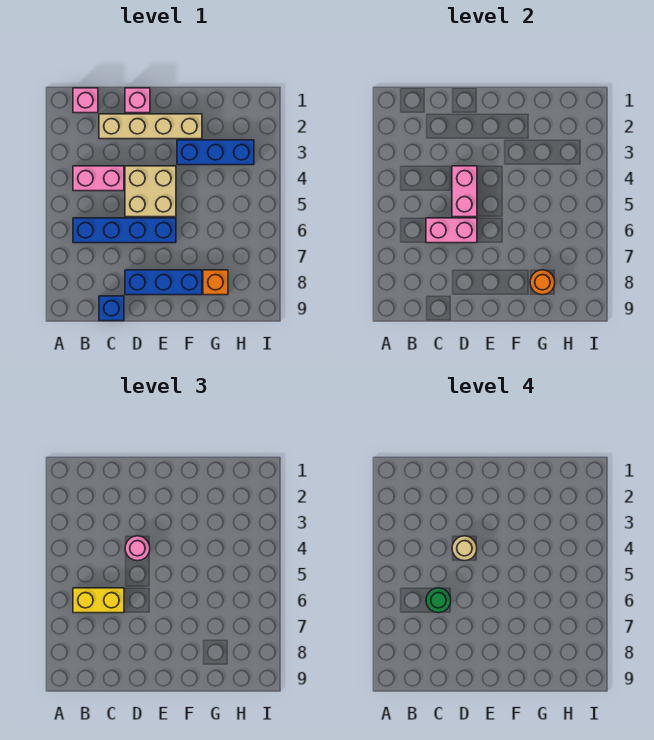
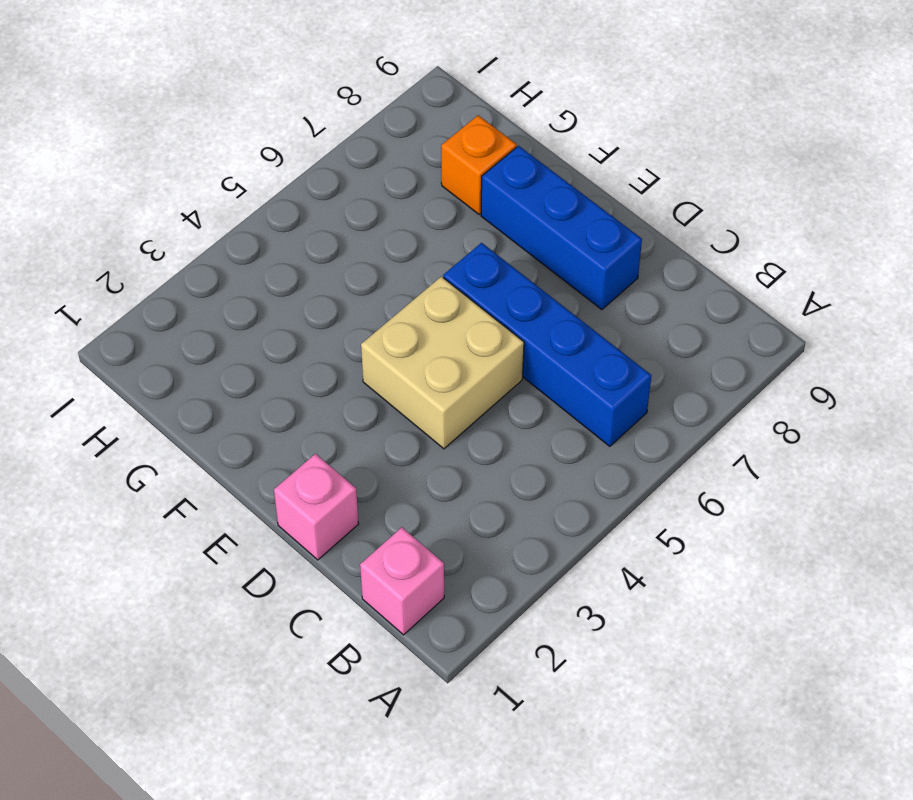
none -> pink 1x2 brick [73,166,124,191]
none -> tan 1x4 brick [99,114,202,139]
none -> blue 1x1 brick [99,296,124,321]

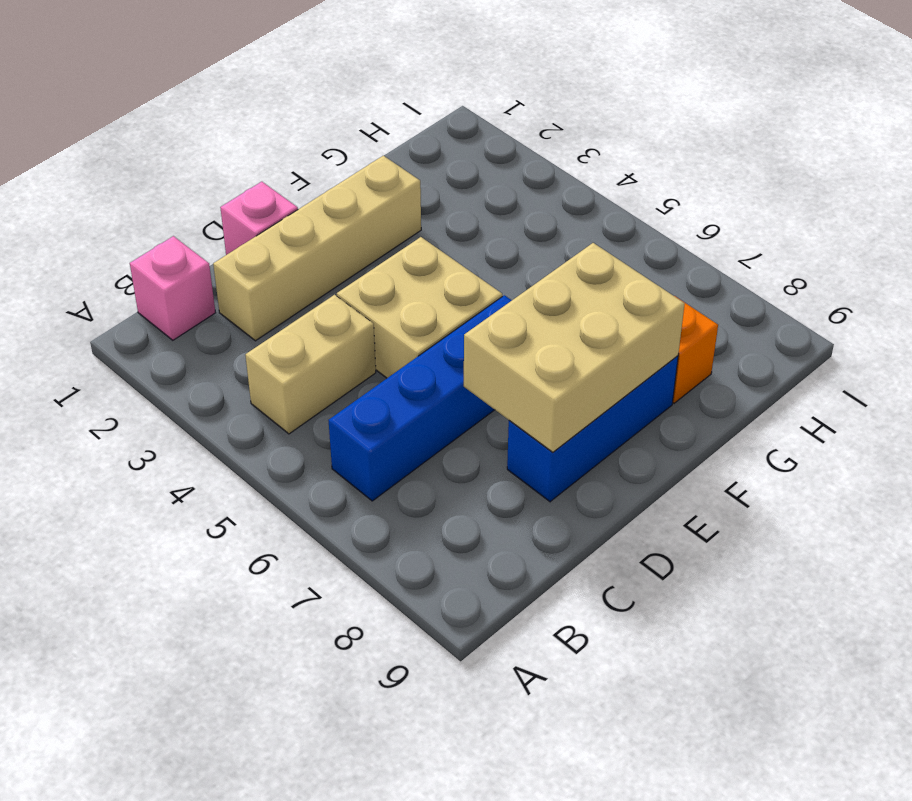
tan 1x2 brick [245,295,376,434] -> pink 1x2 brick [73,166,124,191]
tan 2x3 brick [464,243,685,452] -> none
none -> blue 1x1 brick [99,296,124,321]
none -> blue 1x3 brick [177,140,254,165]
none -> pink 1x2 brick [426,218,477,243]

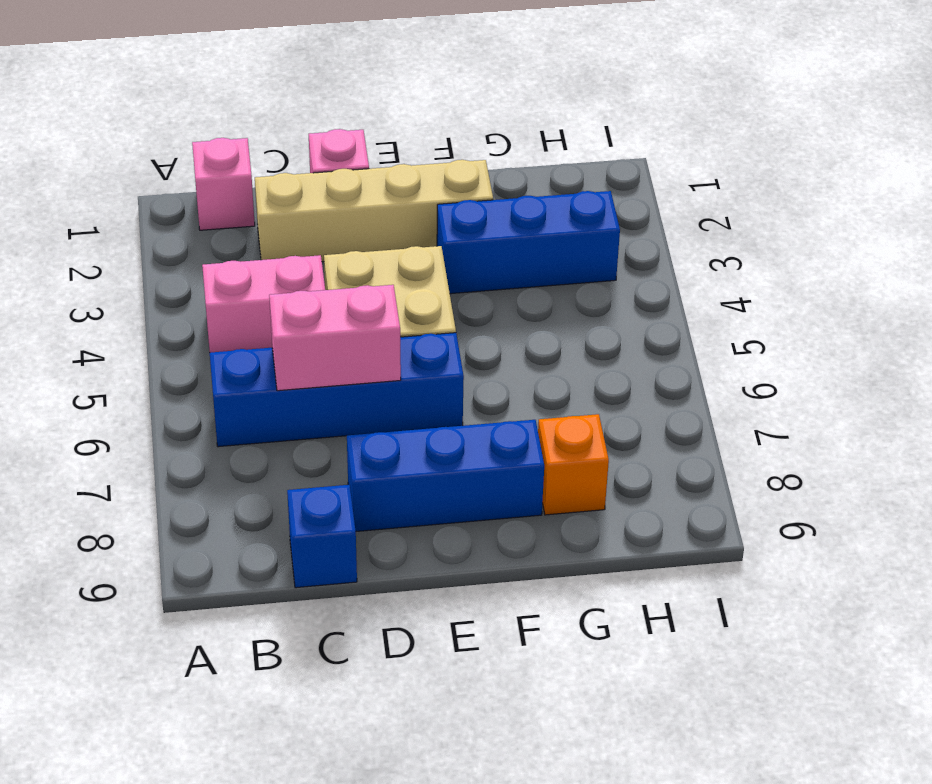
none -> pink 1x2 brick [452,166,477,217]
none -> orange 1x1 round brick [530,270,555,295]
none -> yellow 1x2 brick [73,588,124,613]

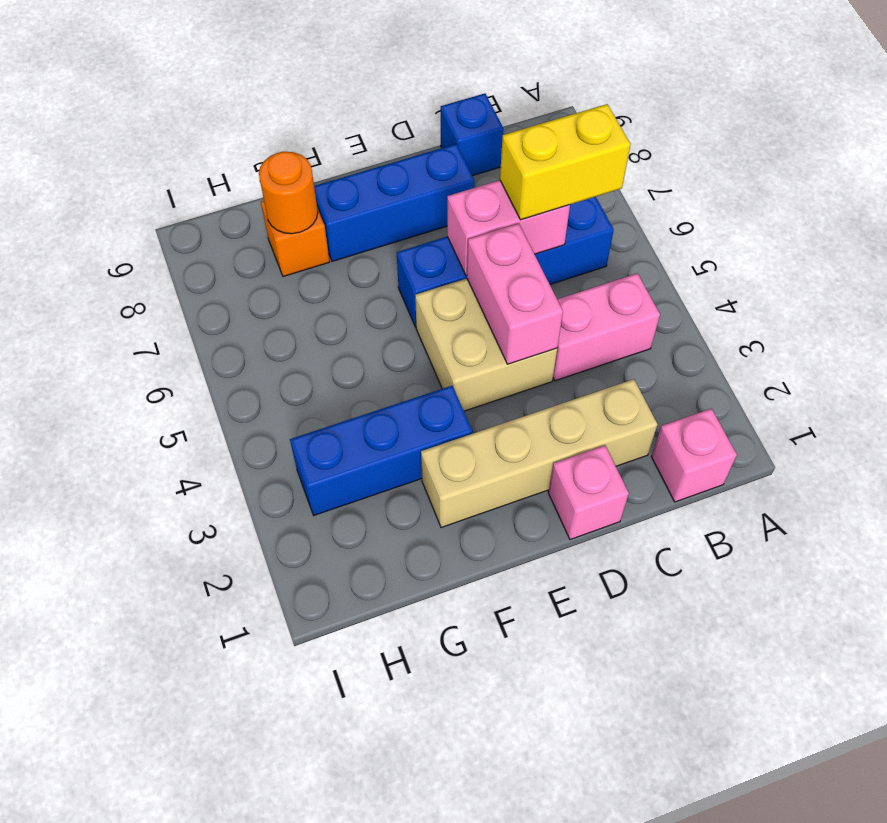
none -> pink 1x1 round brick [125,536,150,561]
none -> green 1x1 round brick [426,588,451,613]
none -> tan 1x1 round brick [452,536,477,561]

